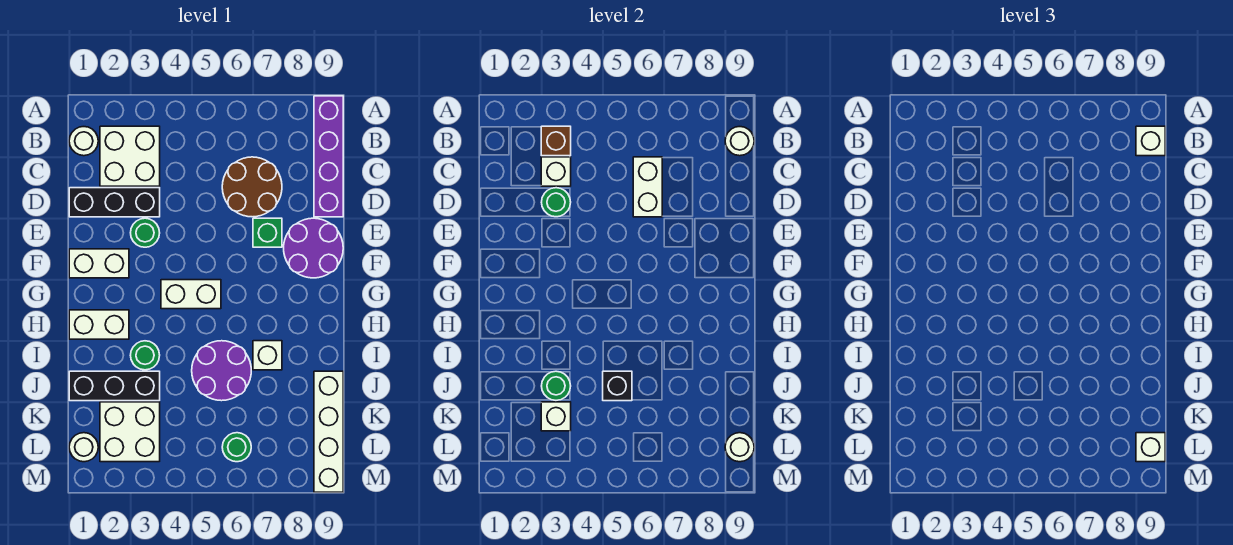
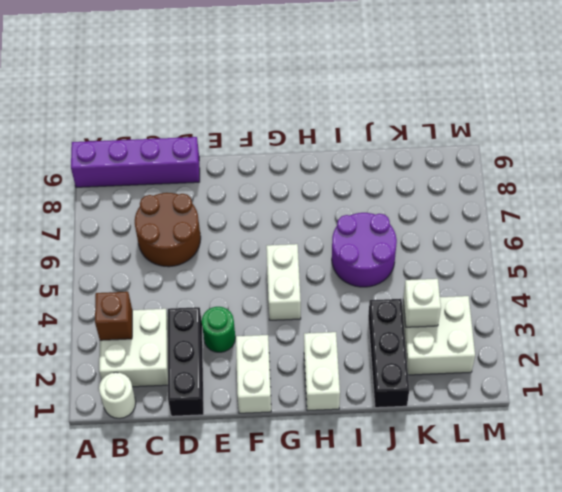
none -> green 1x1 brick [253,218,282,247]
none -> purple 2x2 round brick [284,218,343,278]
none -> green 1x1 round brick [130,341,160,370]
none -> white 1x1 brick [253,341,282,370]

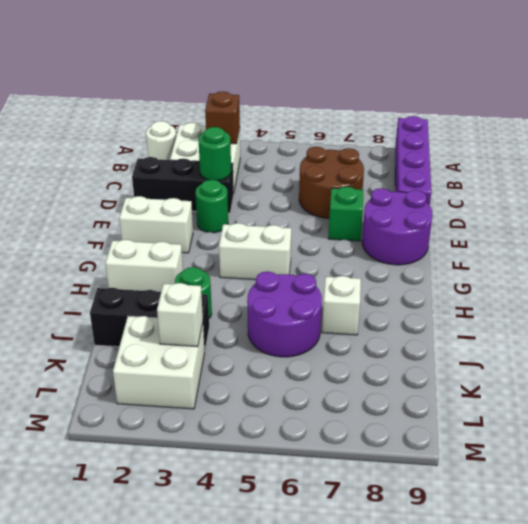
none -> white 1x4 brick [314,371,343,492]
none -> white 1x1 round brick [69,433,98,462]
none -> green 1x1 round brick [222,433,251,462]
none -> white 1x1 round brick [725,127,754,156]

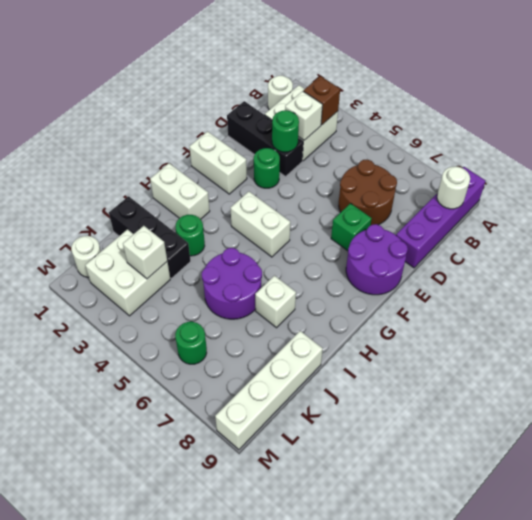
none -> white 1x2 brick [633,157,662,217]
none -> green 1x1 round brick [542,371,571,400]
none -> black 1x1 brick [603,371,632,401]
none -> white 1x1 round brick [725,433,754,462]

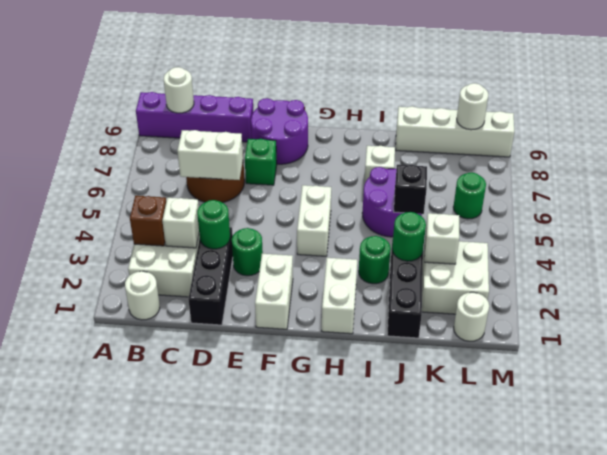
none -> white 1x1 brick [1136,126,1165,156]
none -> white 1x1 brick [1136,433,1165,462]

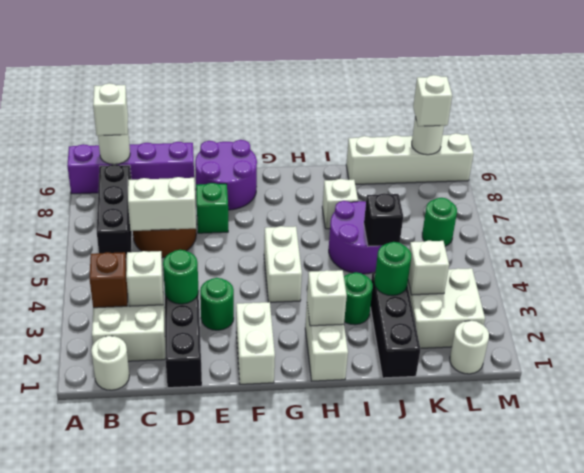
black 1x3 brick [97,164,132,259] -> none
white 1x1 brick [307,270,347,326] -> none

